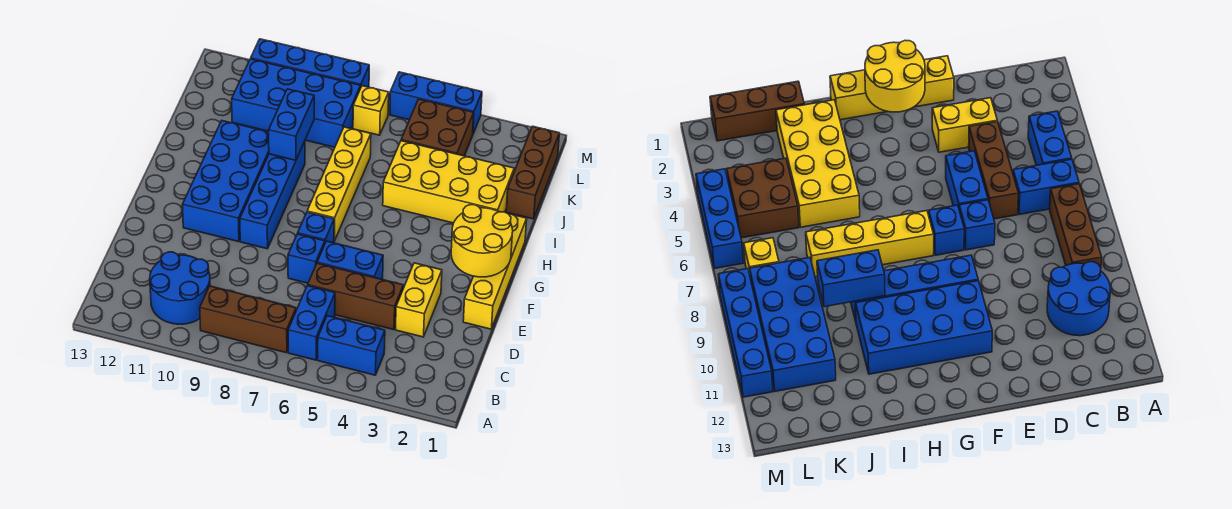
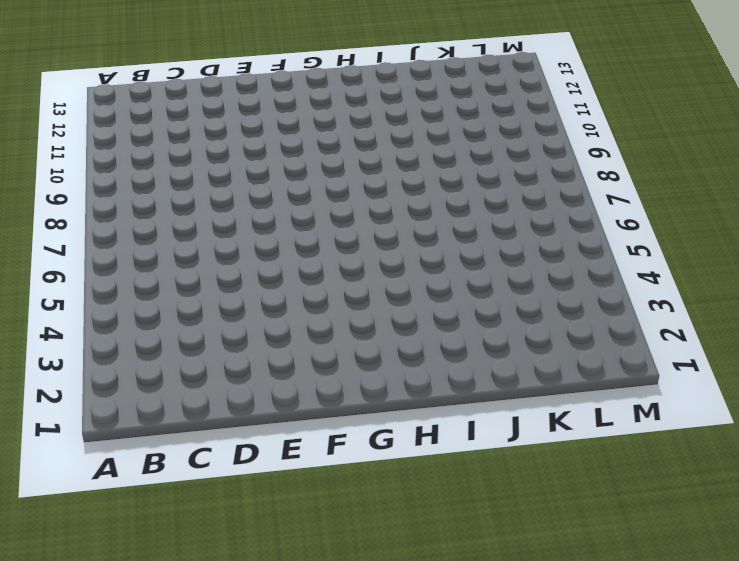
none -> blue 1x2 brick [318,316,385,375]
none -> blue 1x2 brick [288,286,335,360]
none -> brown 1x3 brick [200,286,296,353]

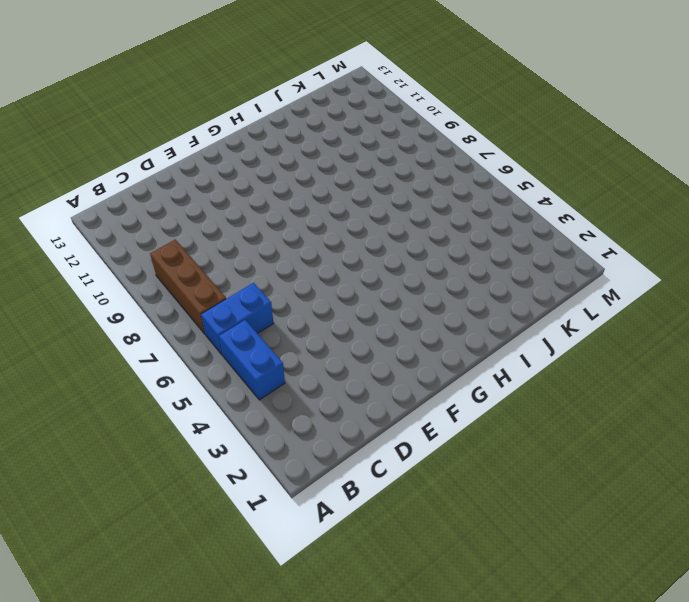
none -> blue 2x2 round brick [150,252,210,324]
none -> yellow 1x2 brick [395,263,442,337]
none -> brown 1x3 brick [308,263,403,330]

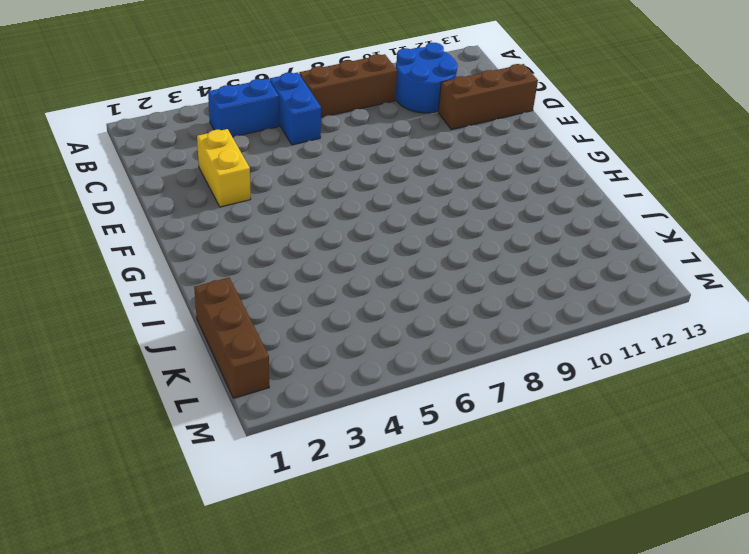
brown 1x3 brick [438,64,538,130] -> brown 1x3 brick moved to [308,263,403,330]
none -> yellow 1x4 brick [463,214,527,329]
none -> blue 1x2 brick [317,241,383,279]
none -> blue 1x1 brick [288,234,325,283]

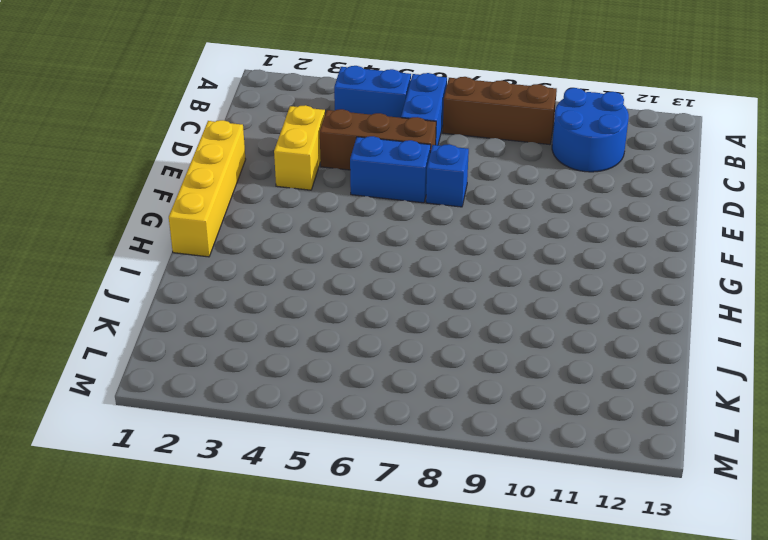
none -> blue 1x1 brick [298,212,334,243]
none -> blue 1x4 brick [240,141,305,249]
none -> blue 2x4 brick [182,121,269,242]

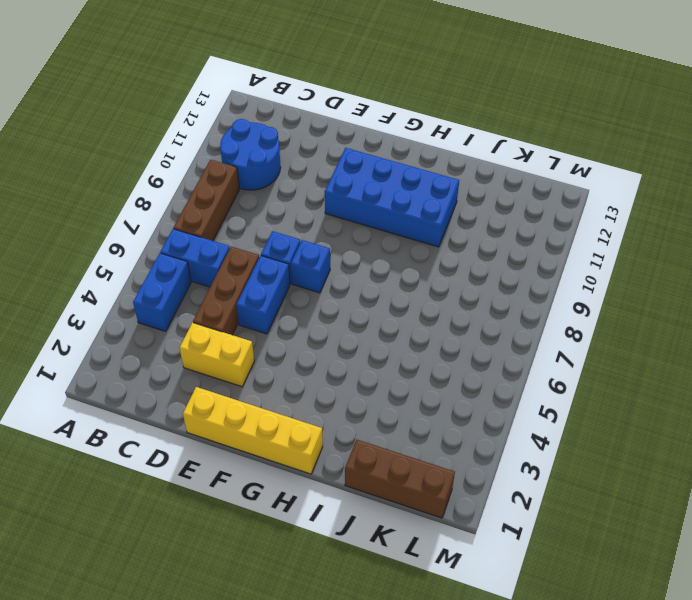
none -> blue 1x4 brick [240,141,305,249]
none -> yellow 1x4 brick [307,127,371,241]
none -> yellow 2x4 brick [383,141,514,223]

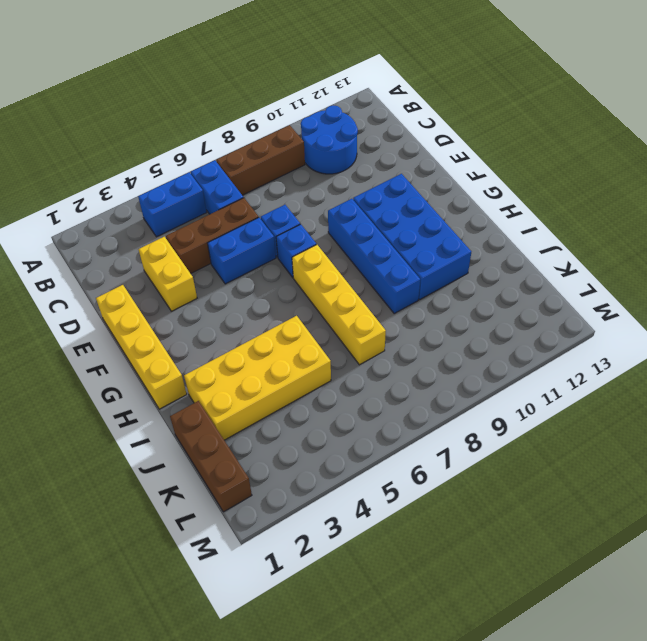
none -> brown 2x2 brick [401,99,474,156]
none -> blue 2x4 brick [232,59,361,147]
none -> yellow 1x1 brick [353,86,389,135]

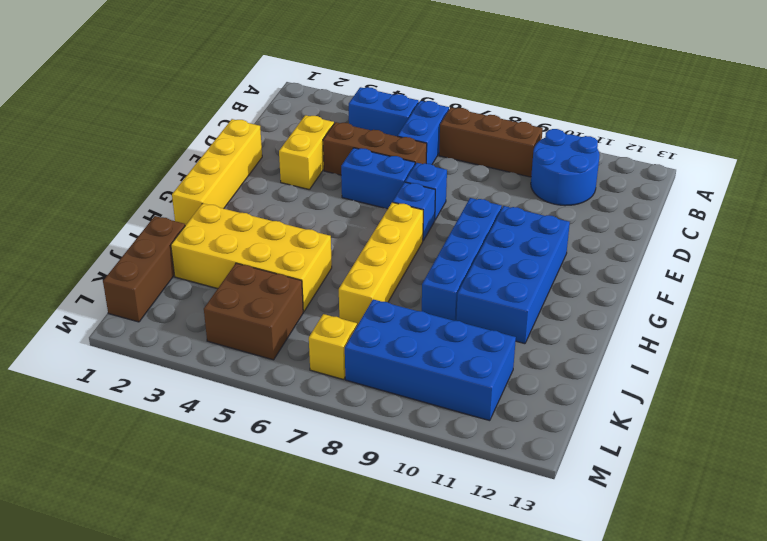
none -> blue 1x3 brick [390,72,482,134]
none -> blue 1x4 brick [251,39,369,87]
none -> yellow 2x2 round brick [451,205,513,277]

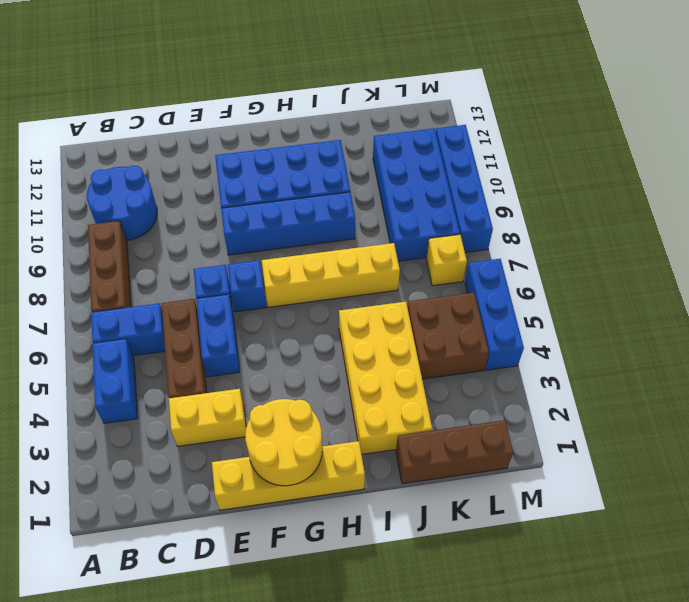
none -> blue 1x2 brick [268,89,314,160]

